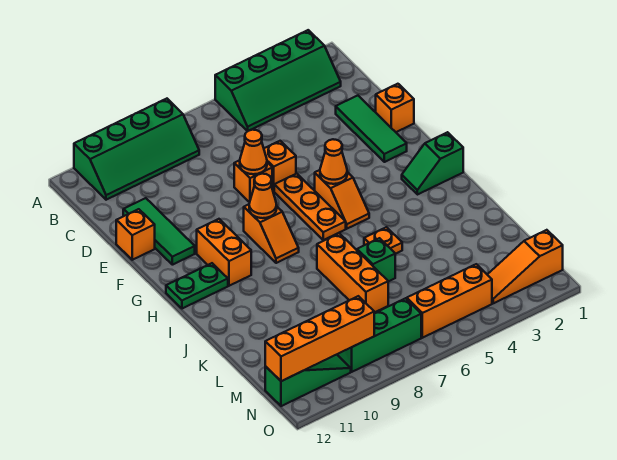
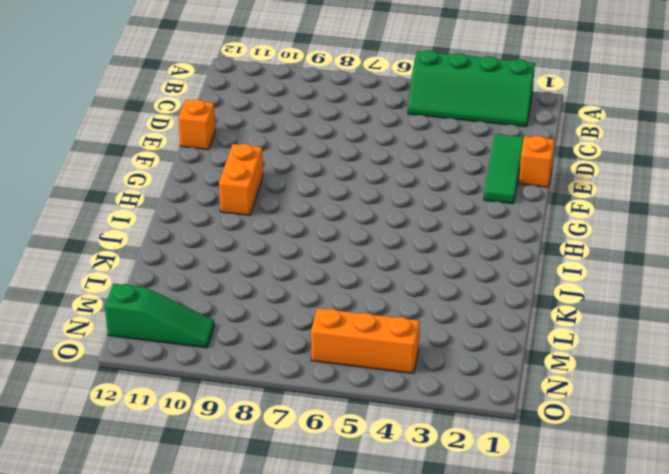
none -> green 2x4 slope [74,99,199,200]
none -> green 1x3 tile [123,198,195,265]
none -> orange 1x1 brick [264,141,296,191]

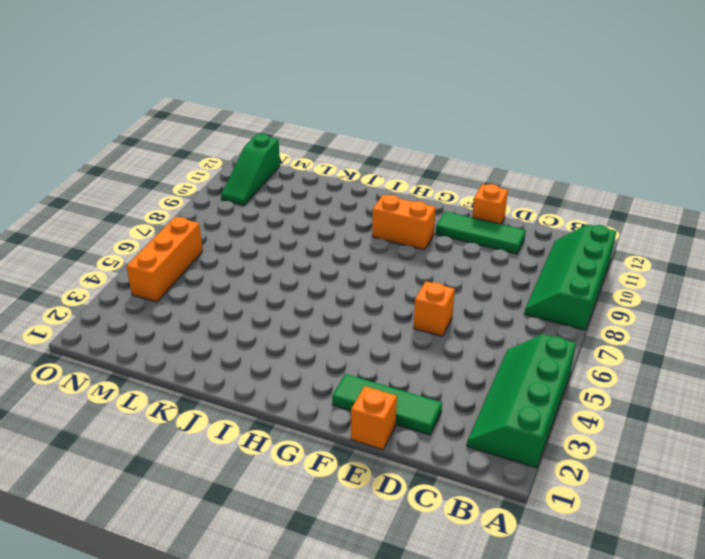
none -> orange 1x1 brick [234,160,272,202]
none -> orange 1x3 plate [274,174,346,240]
none -> orange 1x2 slope [315,170,369,229]

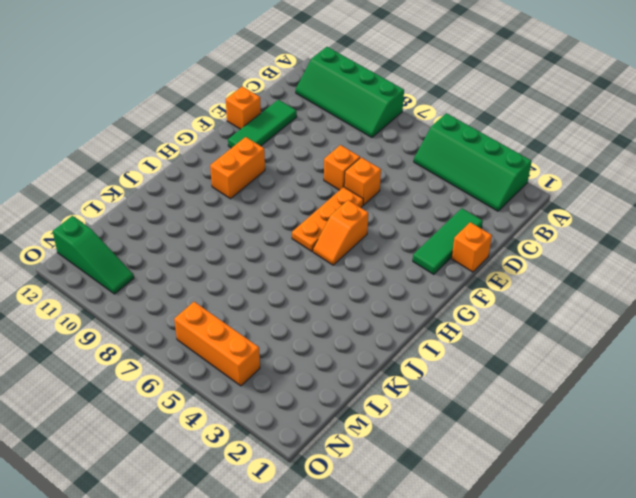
none -> orange 1x2 slope [244,204,299,263]
none -> green 1x2 slope [402,132,463,195]
none -> green 1x2 plate [166,263,228,309]

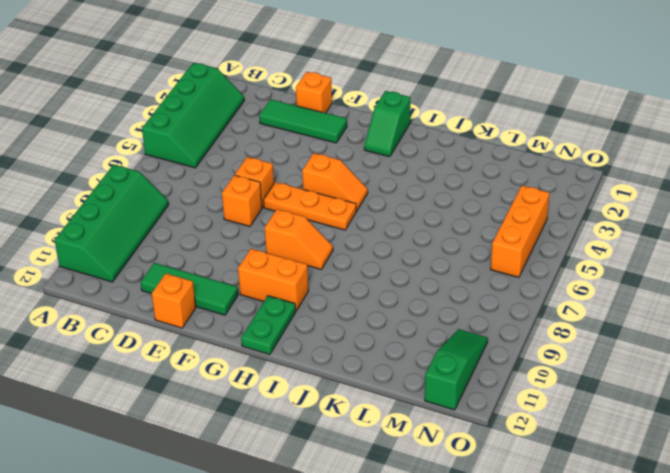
none -> orange 1x1 plate [364,227,402,254]
none -> orange 1x3 brick [317,233,388,313]
none -> green 1x1 brick [357,238,395,282]

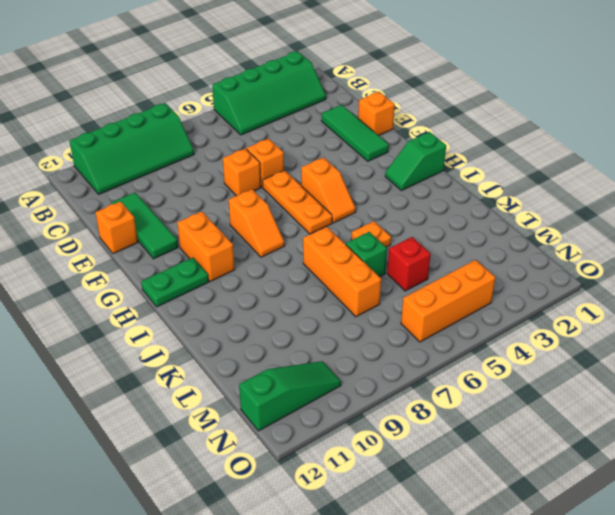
red 1x1 brick [387,237,431,291] -> none
none -> orange 1x3 slope [487,230,563,303]
none -> green 1x3 brick [337,298,421,372]
none -> orange 1x1 cone [240,130,267,174]

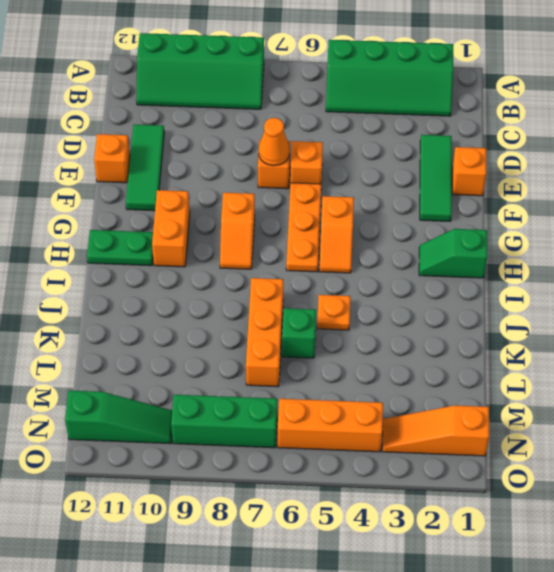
none -> orange 1x1 cone [320,139,347,184]
none -> orange 1x1 cone [249,174,277,218]
none -> orange 1x4 brick [265,296,374,381]

